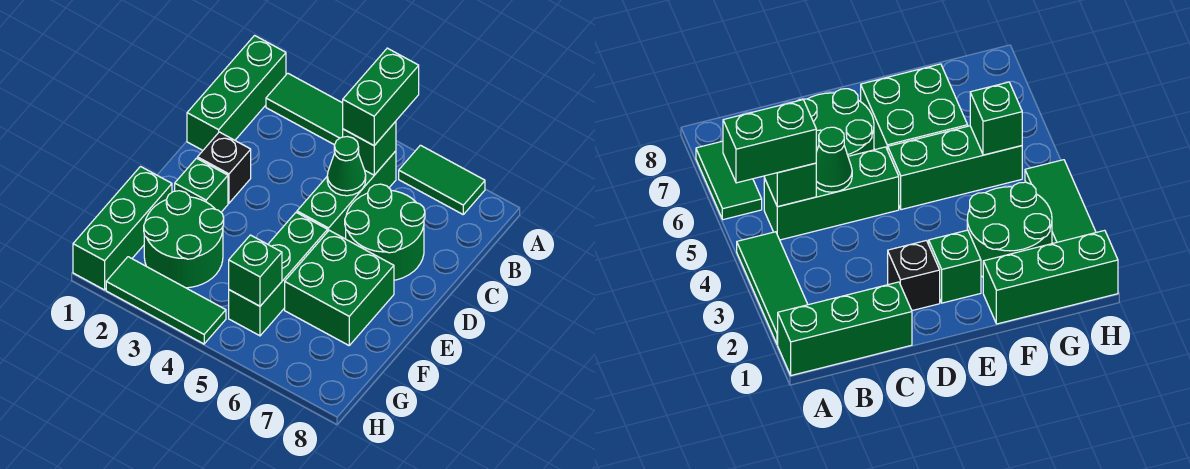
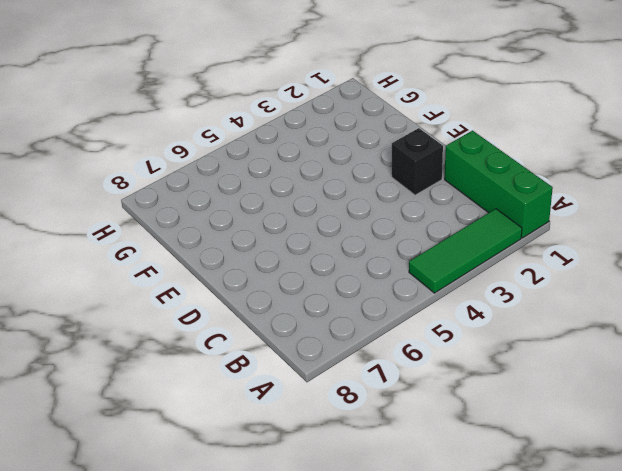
none -> green 1x2 tile [399,145,485,214]
none -> green 1x3 brick [297,151,396,239]
none -> green 2x2 round brick [345,184,425,280]

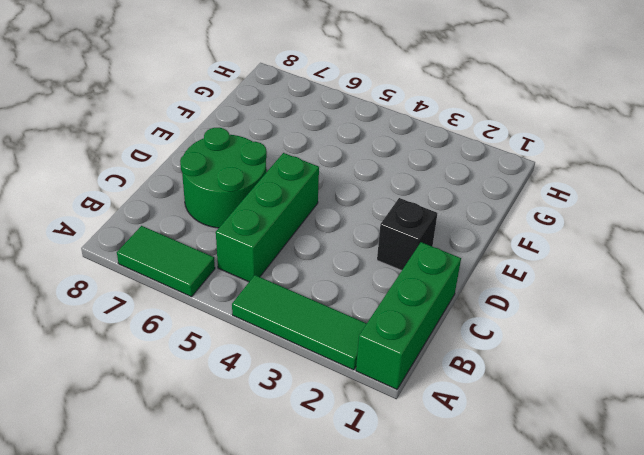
none -> green 1x1 brick [175,158,228,212]
none -> green 1x3 brick [229,213,328,336]
none -> green 2x2 brick [285,230,394,345]

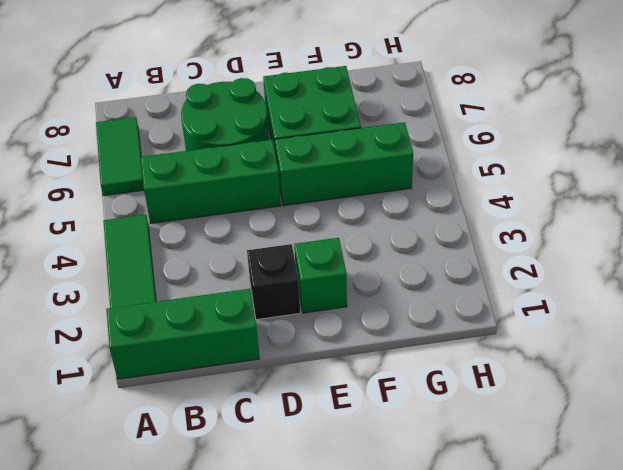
none -> green 1x3 brick [73,167,172,290]
none -> green 2x2 round brick [144,191,224,288]
none -> green 1x3 tile [106,257,226,344]

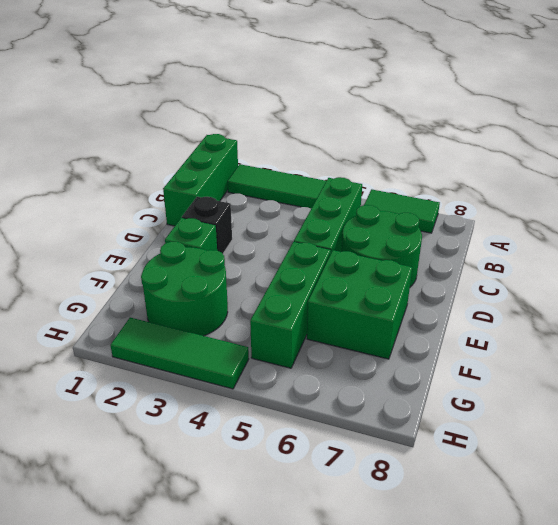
none -> green 1x3 brick [73,167,172,290]
none -> green 1x1 brick [343,121,396,175]
none -> green 1x1 cone [327,136,366,196]

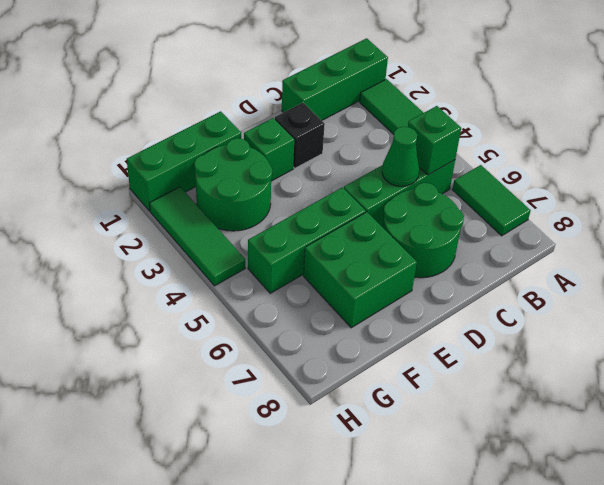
none -> green 1x1 brick [229,235,282,306]
none -> green 1x2 brick [343,48,419,146]

